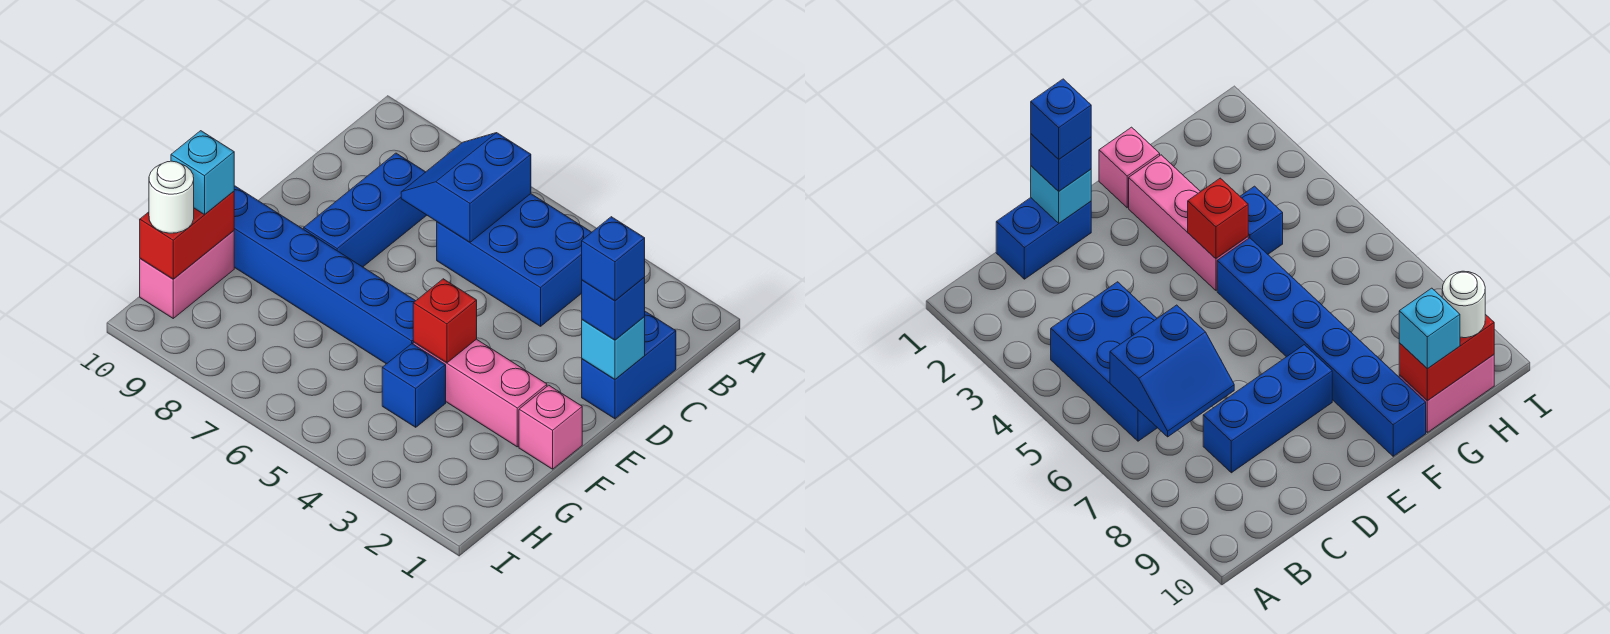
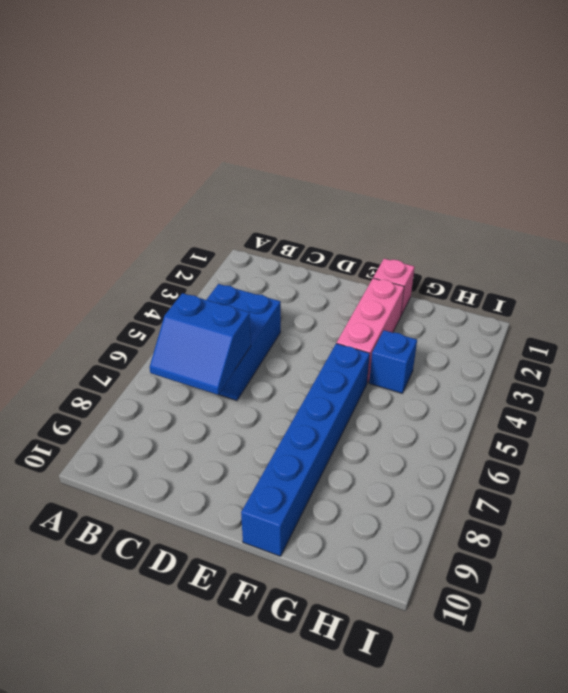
none -> blue 1x2 brick [582,311,676,419]
none -> blue 1x3 brick [304,153,427,267]
none -> pink 1x2 brick [140,231,234,318]

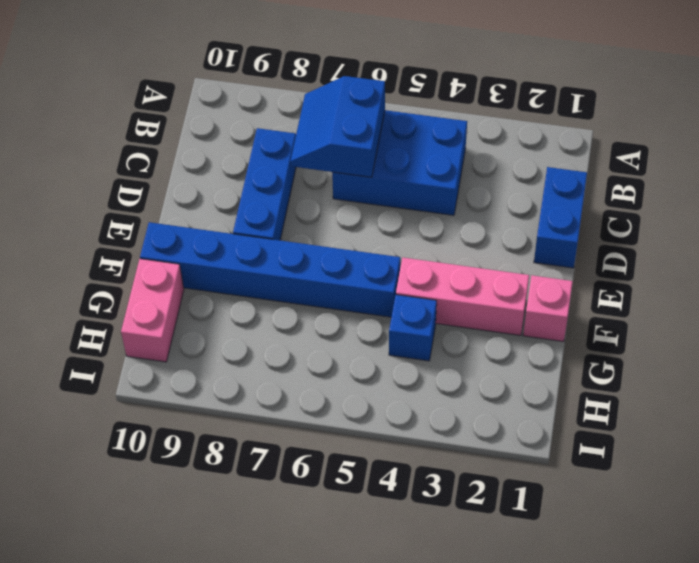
none -> cyan 1x1 brick [582,317,645,379]
none -> red 1x1 brick [413,279,477,363]
none -> red 1x2 brick [140,191,234,279]

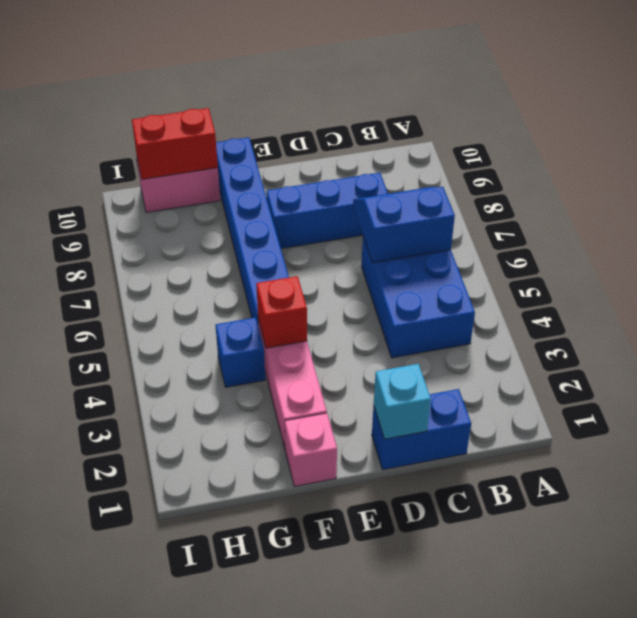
none -> blue 1x1 brick [582,277,645,340]
none -> cyan 1x1 brick [171,131,234,215]
none -> white 1x1 round brick [149,161,194,233]

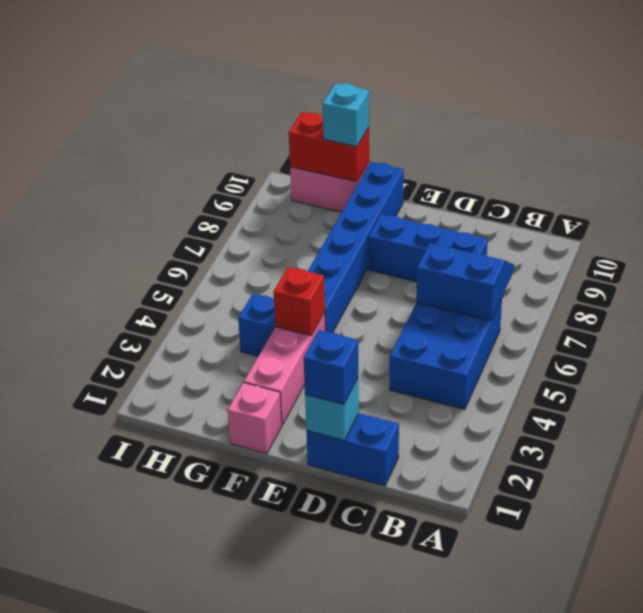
none -> white 1x1 round brick [149,161,194,233]
none -> blue 1x1 brick [582,217,645,301]

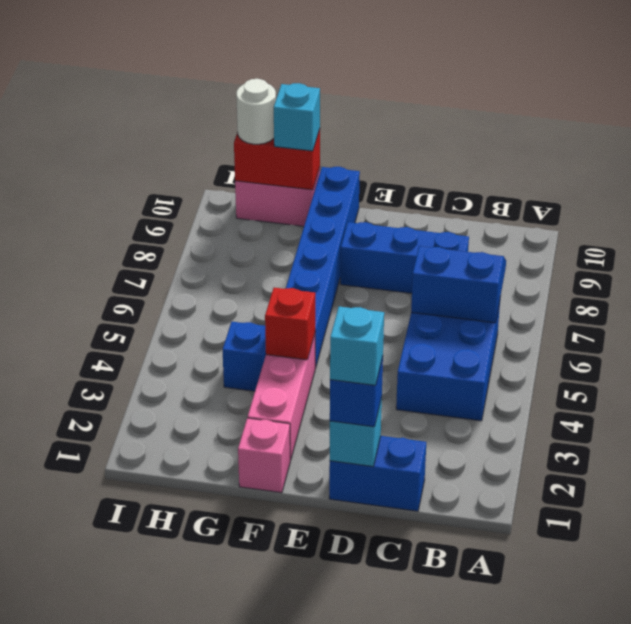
cyan 1x1 brick [330,307,384,385] -> blue 1x1 brick [582,217,645,301]

